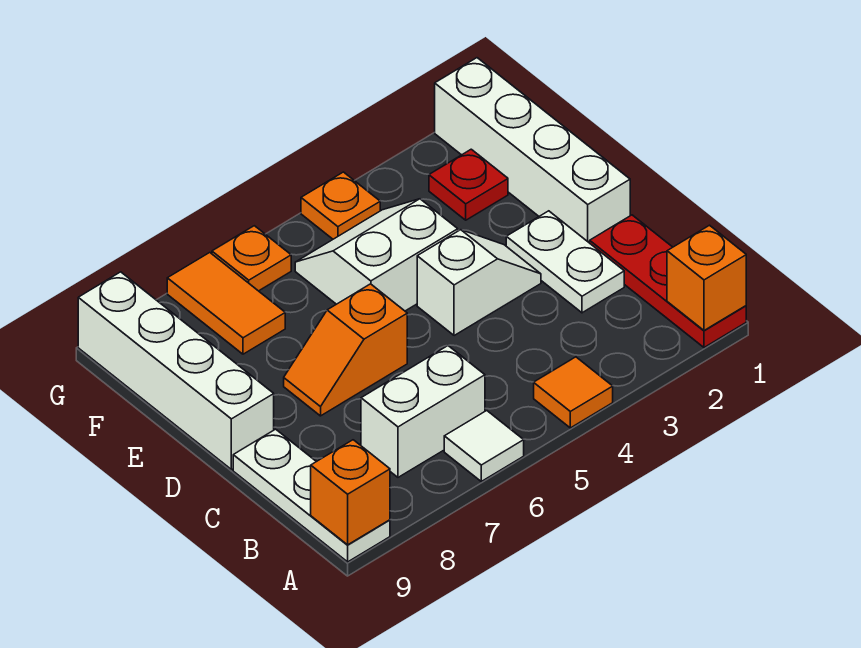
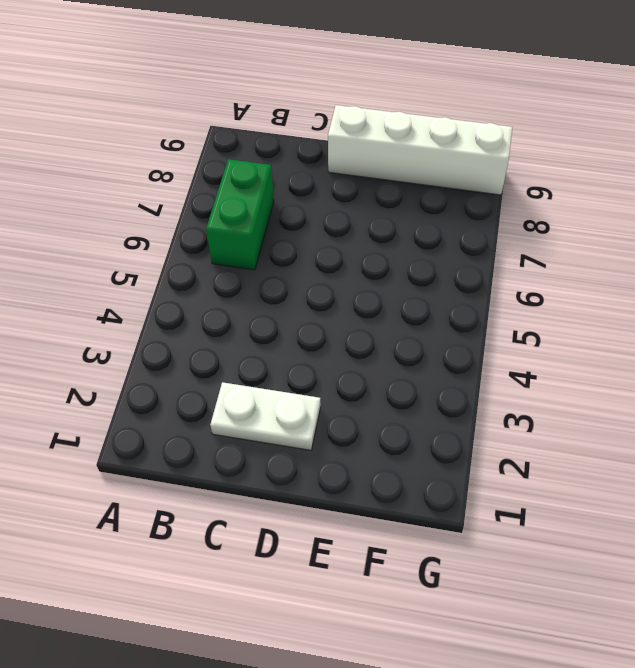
green 1x2 brick [206,159,274,270] -> white 1x2 brick [361,346,485,477]
none -> red 1x3 plate [590,215,746,347]
none -> orange 1x1 tile [534,357,613,428]
none -> white 1x1 tile [444,411,524,481]

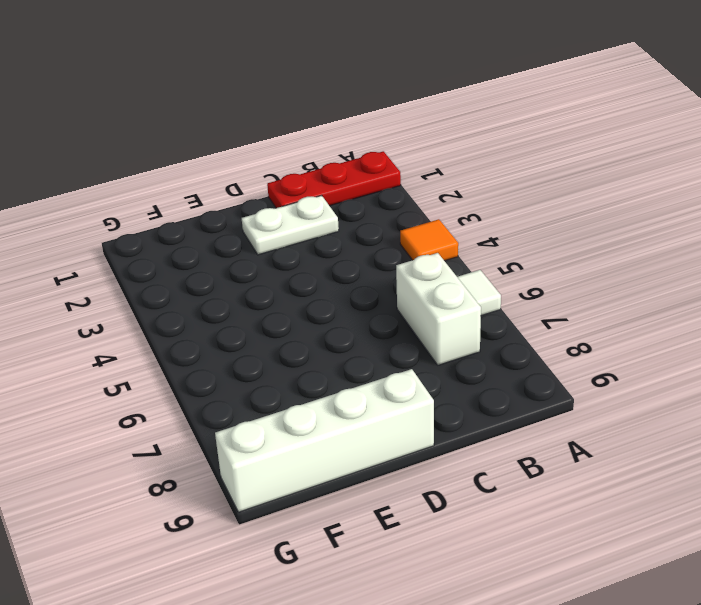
none -> white 1x3 plate [233,429,390,562]
none -> white 1x4 brick [435,58,630,243]
none -> white 1x2 slope [417,230,541,336]

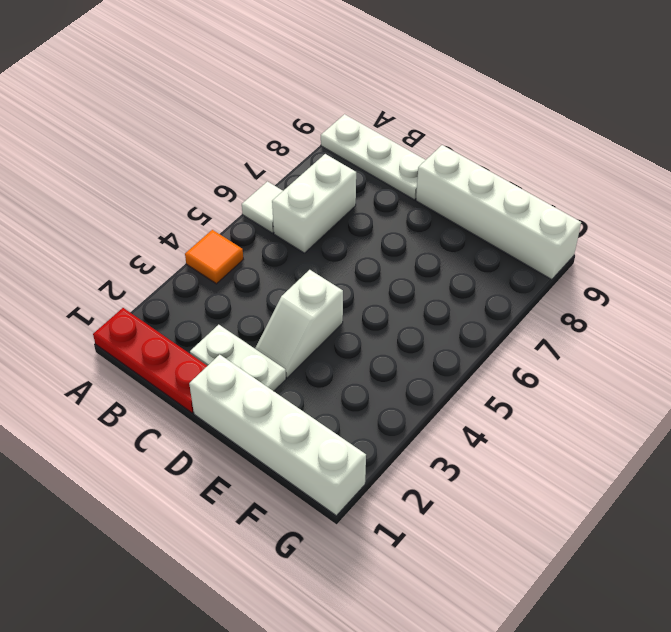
none -> orange 1x2 slope [284,284,407,416]
none -> white 2x2 slope [295,199,458,311]
none -> red 1x1 plate [429,149,508,220]

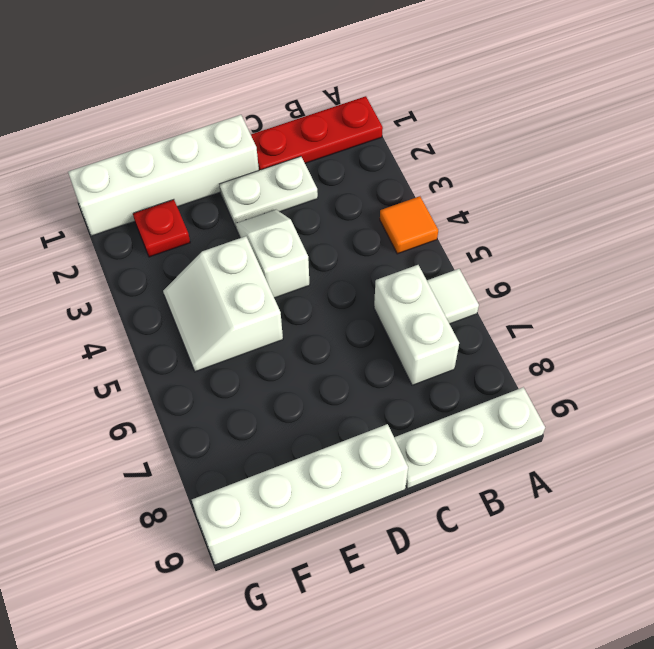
none -> orange 1x2 slope [284,284,407,416]
none -> orange 1x2 tile [167,253,285,354]
none -> orange 1x1 plate [301,172,380,239]

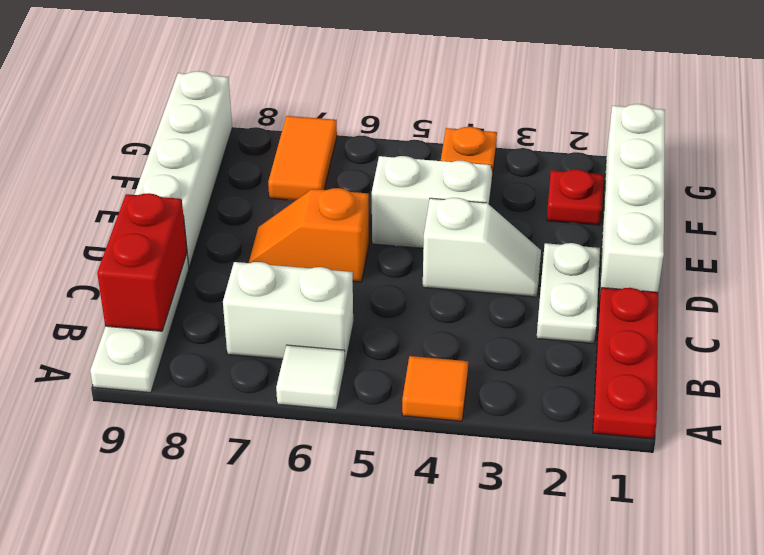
red 1x2 brick [97,193,187,331] -> none
none -> orange 1x1 plate [212,226,291,291]
none -> orange 1x1 brick [667,225,746,330]
none -> orange 1x1 brick [311,440,390,545]

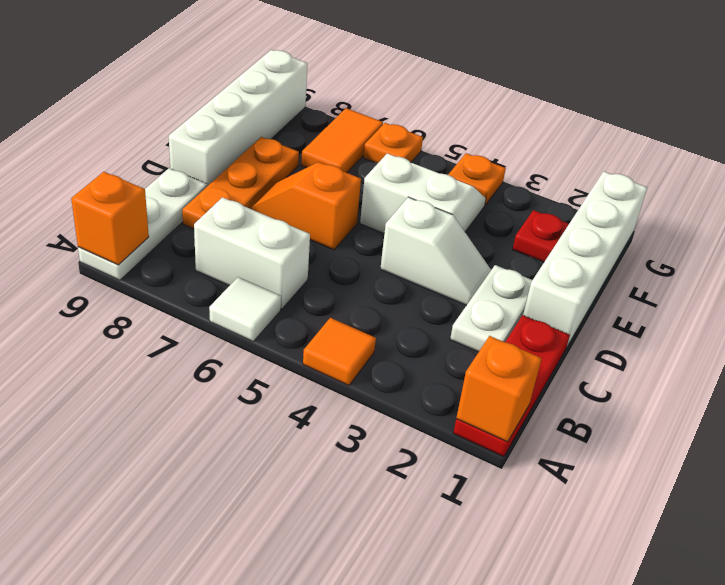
orange 1x3 plate [182,137,299,229] -> none

